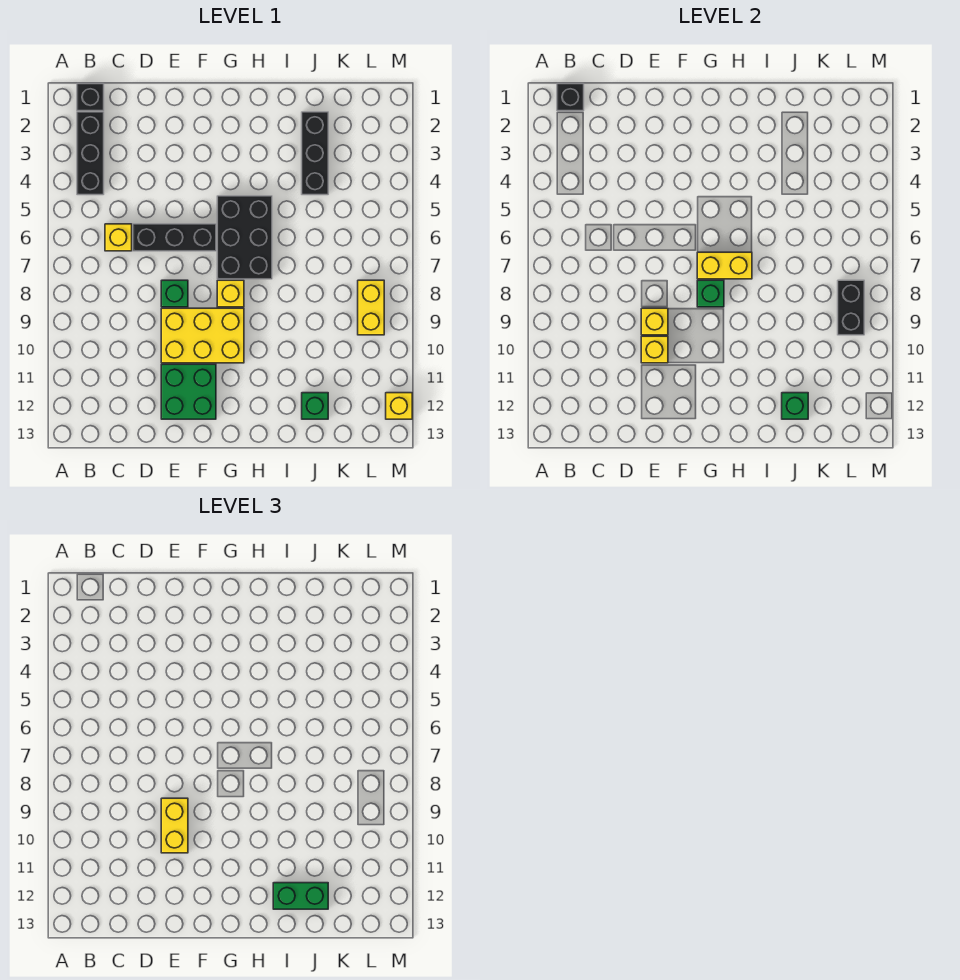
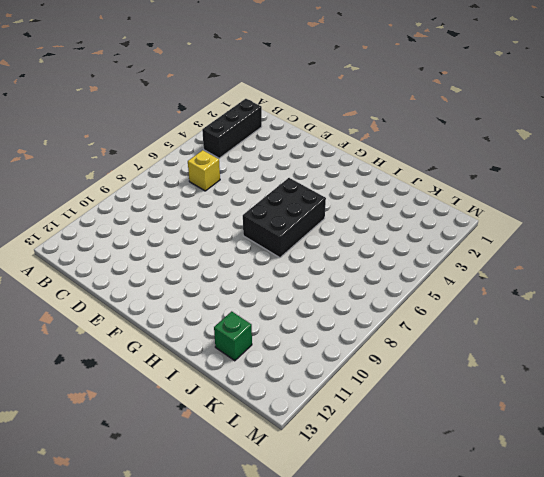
none -> black 1x1 brick [77,84,104,111]
none -> black 1x3 brick [133,224,216,251]
none -> green 1x1 brick [161,280,188,307]

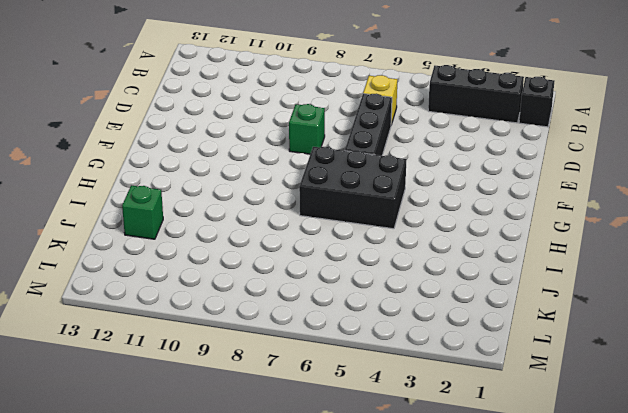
none -> yellow 2x3 brick [161,308,244,363]
none -> green 2x2 brick [161,364,216,419]
none -> yellow 1x1 brick [217,280,244,307]

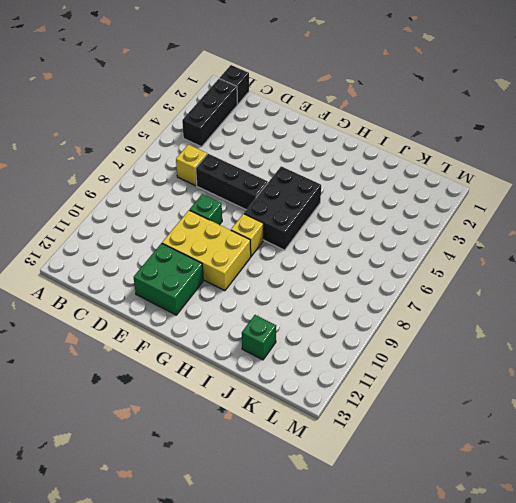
none -> black 1x3 brick [302,112,328,195]
none -> yellow 1x2 brick [358,280,384,335]
none -> yellow 1x1 brick [386,393,412,419]

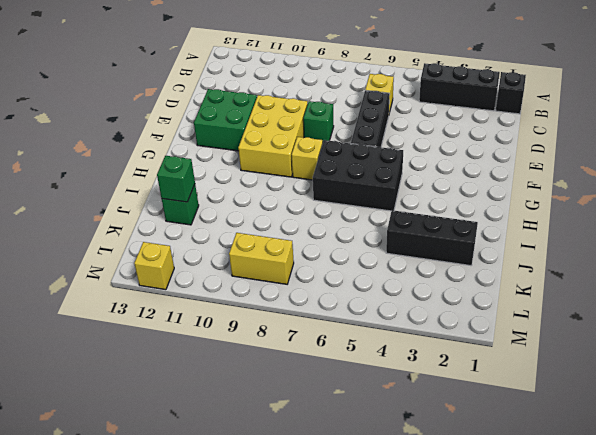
none -> black 1x1 brick [557,84,584,111]
none -> yellow 1x1 brick [641,308,668,335]
none -> yellow 1x1 brick [641,336,668,363]

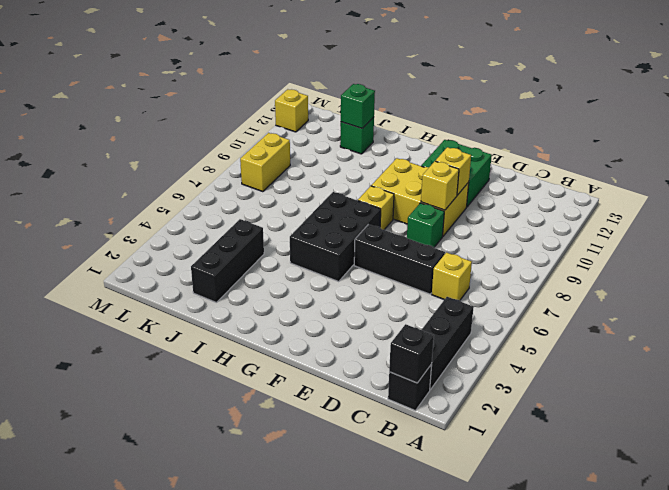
none -> yellow 1x2 brick [697,252,752,279]
none -> green 1x1 brick [697,280,724,307]
none -> black 1x2 brick [838,280,864,335]

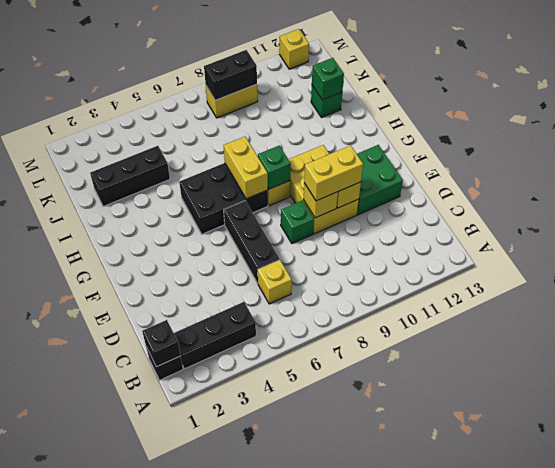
none -> green 1x2 brick [273,883,328,909]

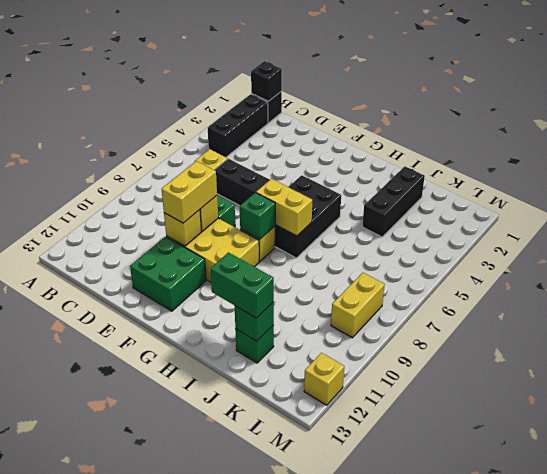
none -> black 1x2 brick [838,280,864,335]

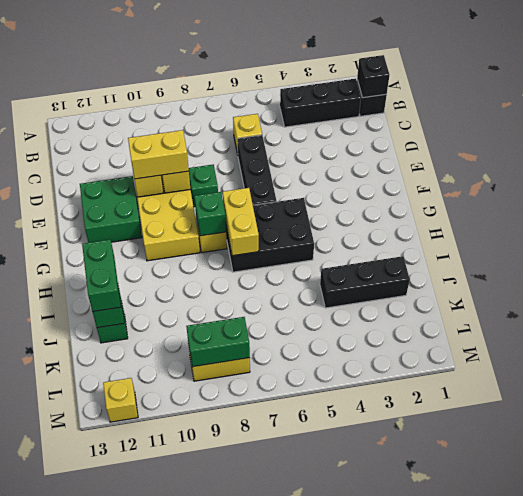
green 1x2 brick [186,317,250,367] -> black 1x2 brick [838,280,864,335]

